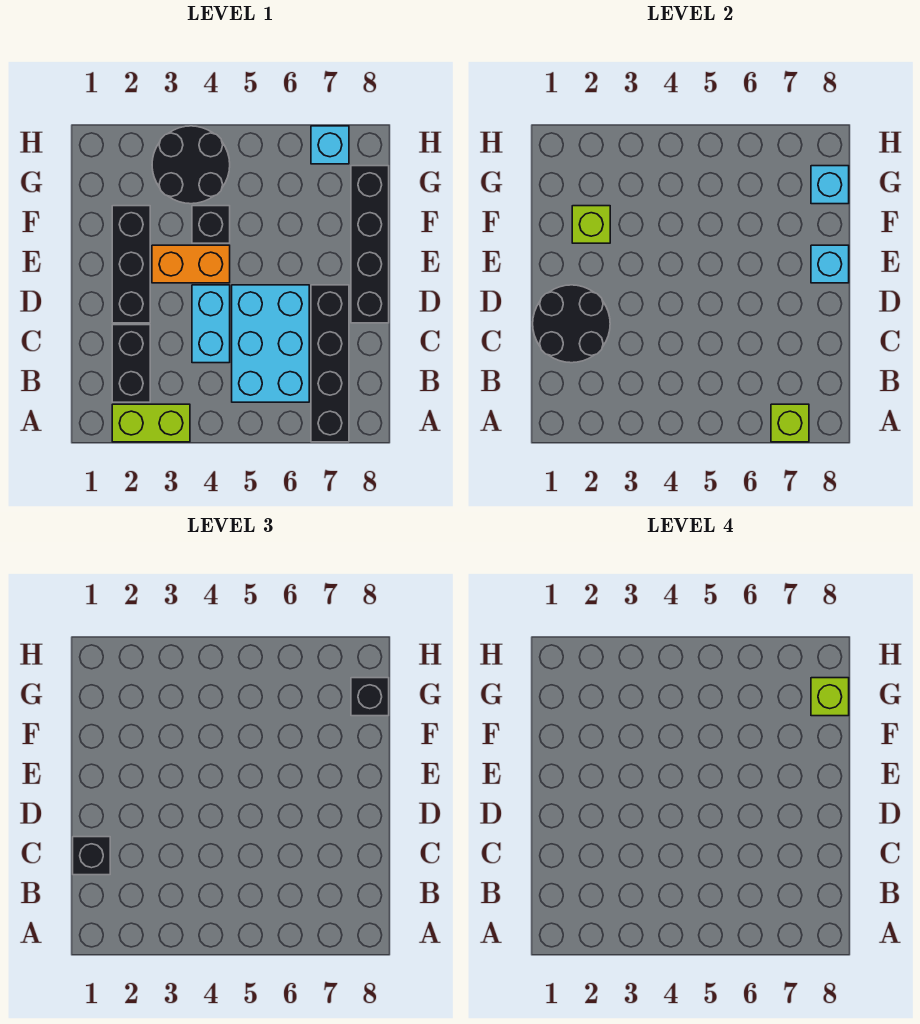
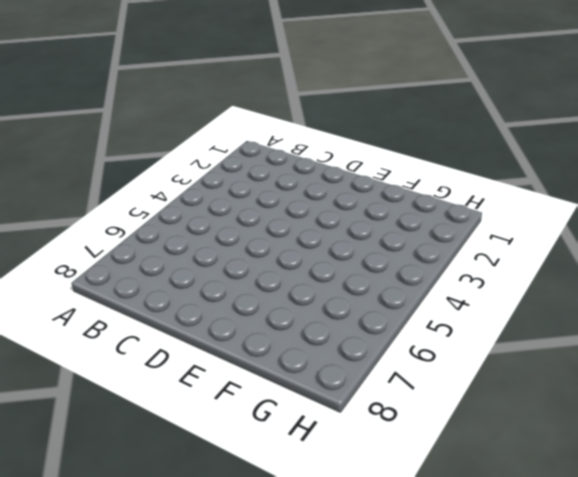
none -> lime 1x2 brick [112,404,190,442]
none -> black 1x4 brick [311,285,349,442]
none -> black 1x2 brick [112,325,150,402]

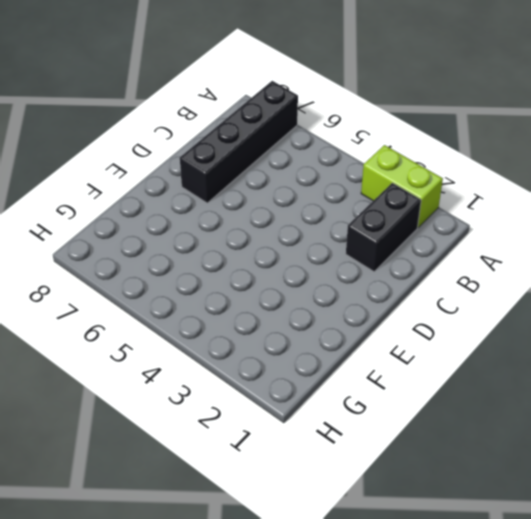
none -> cyan 2x3 brick [232,285,309,402]
none -> cyan 1x2 brick [192,285,230,363]
none -> black 1x3 brick [112,206,150,323]

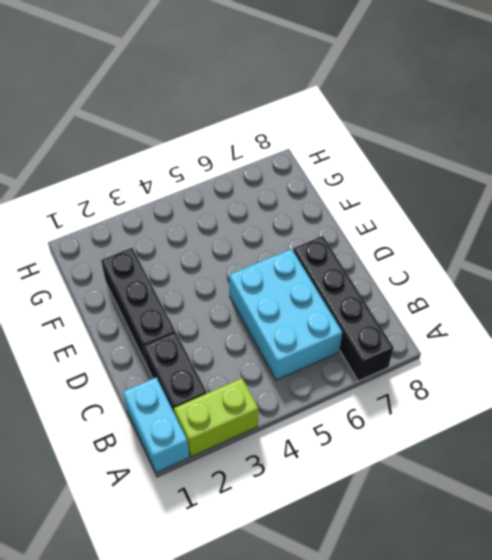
cyan 1x2 brick [123,377,189,473] -> cyan 1x2 brick moved to [192,285,230,363]
none -> black 1x4 brick [351,166,389,323]
none -> orange 1x2 brick [152,245,230,283]
none -> black 1x1 brick [192,206,230,243]

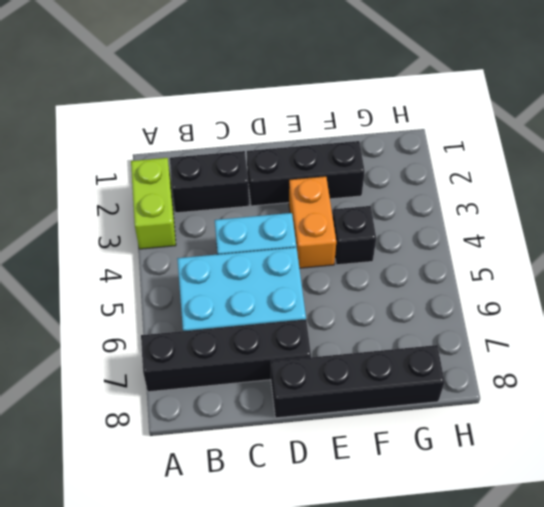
none -> black 2x2 round brick [152,126,230,204]
none -> cyan 1x1 brick [311,126,349,164]
none -> lime 1x1 brick [771,404,809,442]

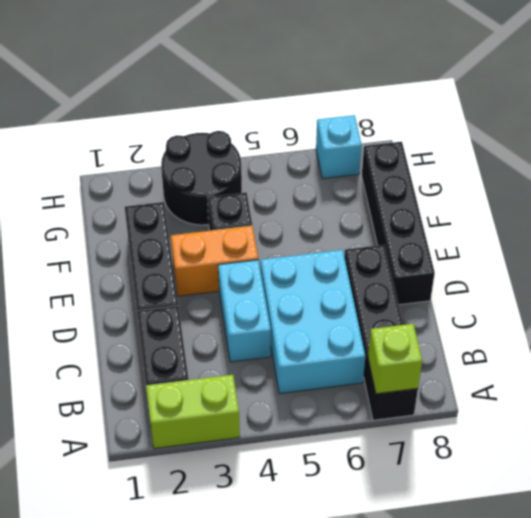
none -> black 2x2 round brick [533,285,610,363]
none -> cyan 1x1 brick [811,245,849,283]
none -> lime 1x1 brick [572,206,610,243]

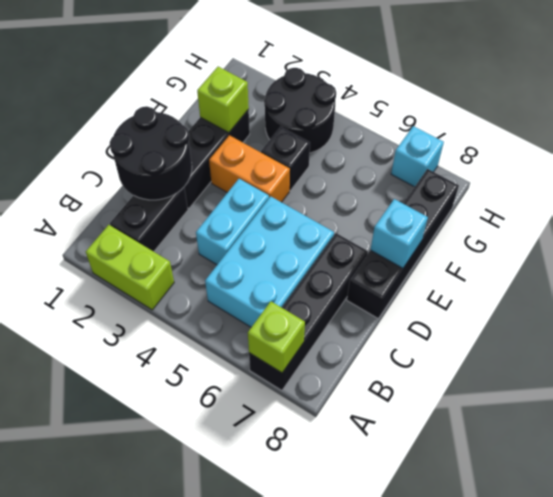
none -> cyan 1x1 brick [811,166,849,204]
none -> black 1x1 brick [73,837,110,875]
none -> black 1x1 brick [351,678,389,716]

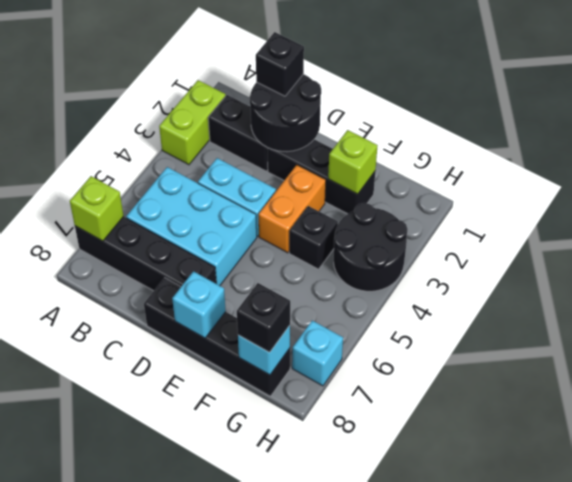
none -> lime 1x1 brick [811,678,849,716]

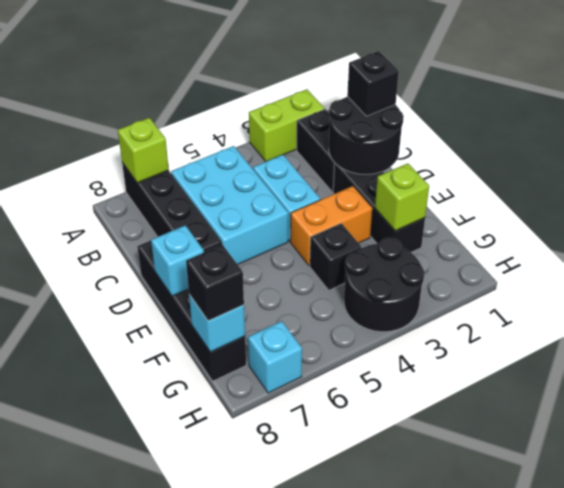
none -> lime 1x1 brick [811,678,849,716]

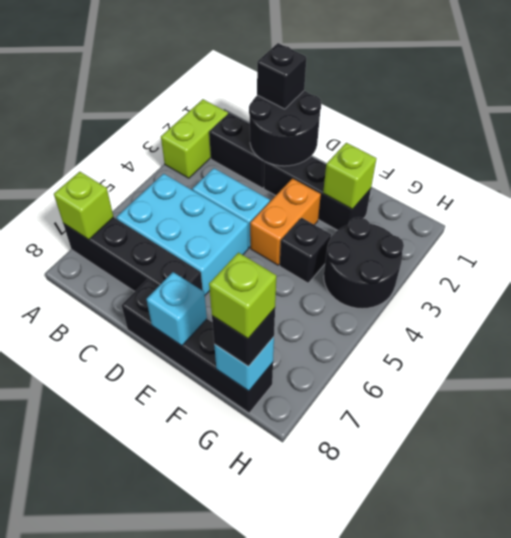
none -> cyan 1x1 brick [311,126,349,164]

